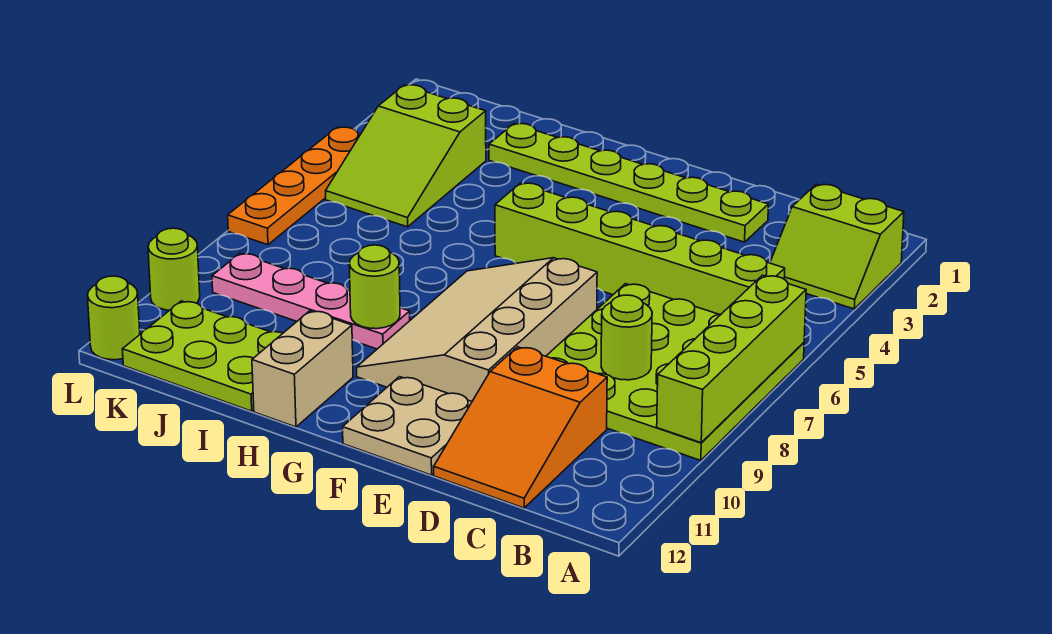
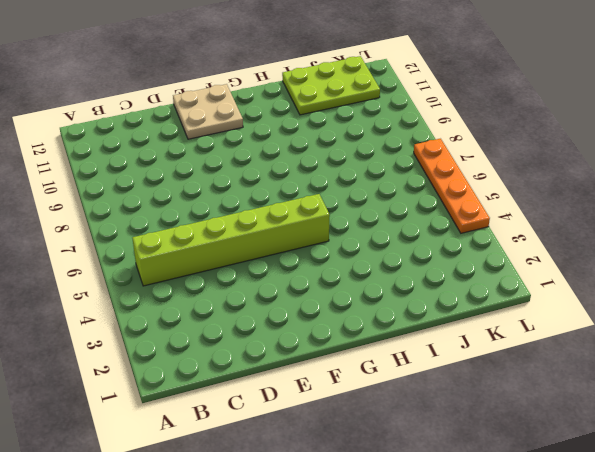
none -> lime 2x2 slope [770,184,904,309]
none -> lime 4x4 plate [546,284,804,460]
none -> orange 2x3 slope [434,347,607,508]

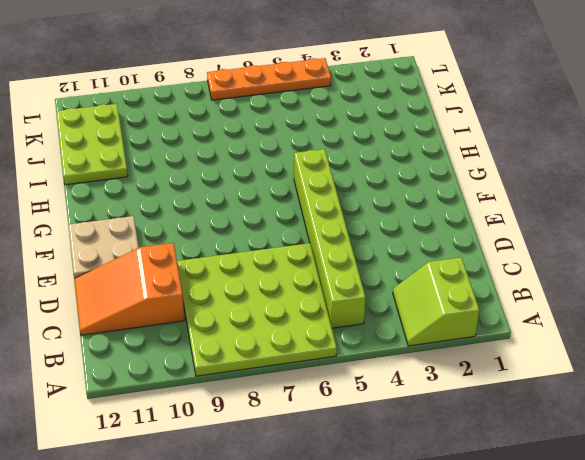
none -> lime 1x6 plate [489,124,768,242]
none -> tan 3x4 slope [356,258,597,401]
none -> pink 1x4 plate [212,253,410,349]

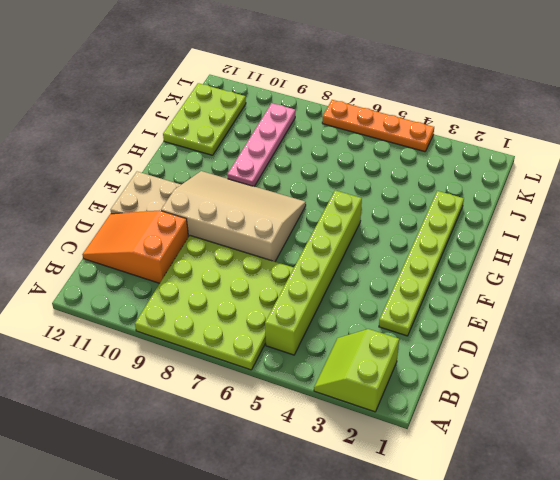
none -> tan 1x2 brick [252,311,353,427]
none -> lime 2x3 slope [326,85,486,227]
none -> lime 1x1 round brick [148,228,200,310]

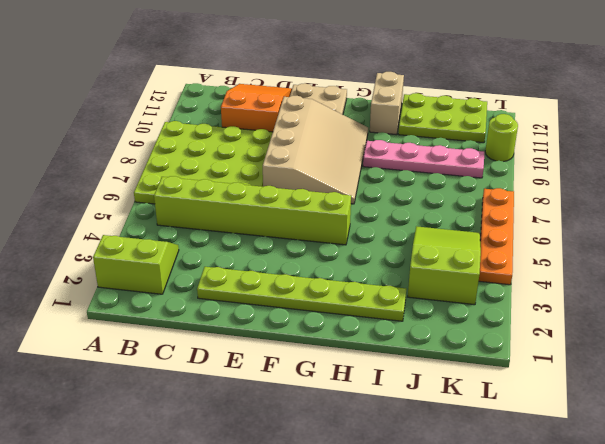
none -> lime 1x1 round brick [88,276,140,360]
none -> lime 1x4 brick [657,275,806,443]
none -> lime 1x1 round brick [601,295,652,380]

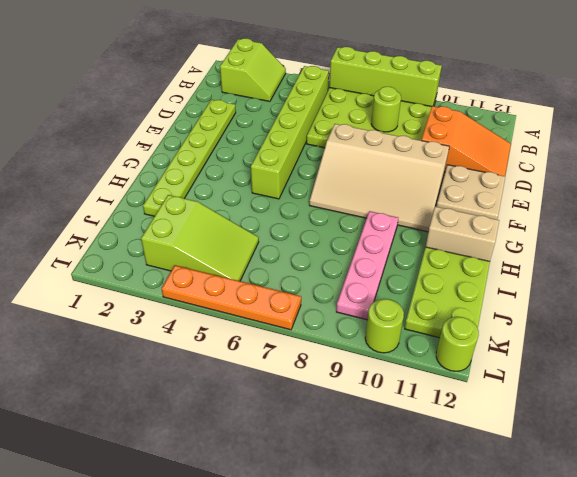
none -> lime 1x1 round brick [349,245,400,329]

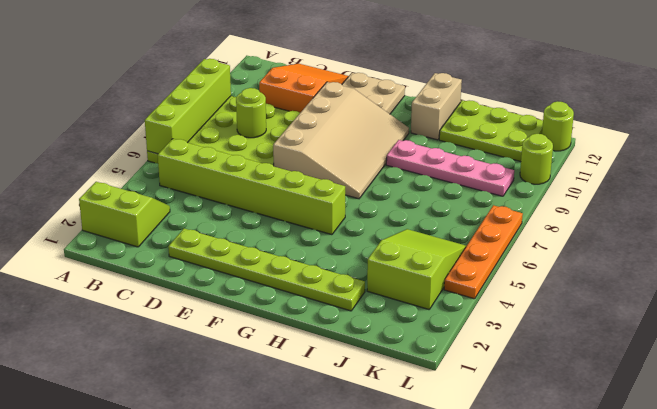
none -> lime 1x1 round brick [349,245,400,329]

